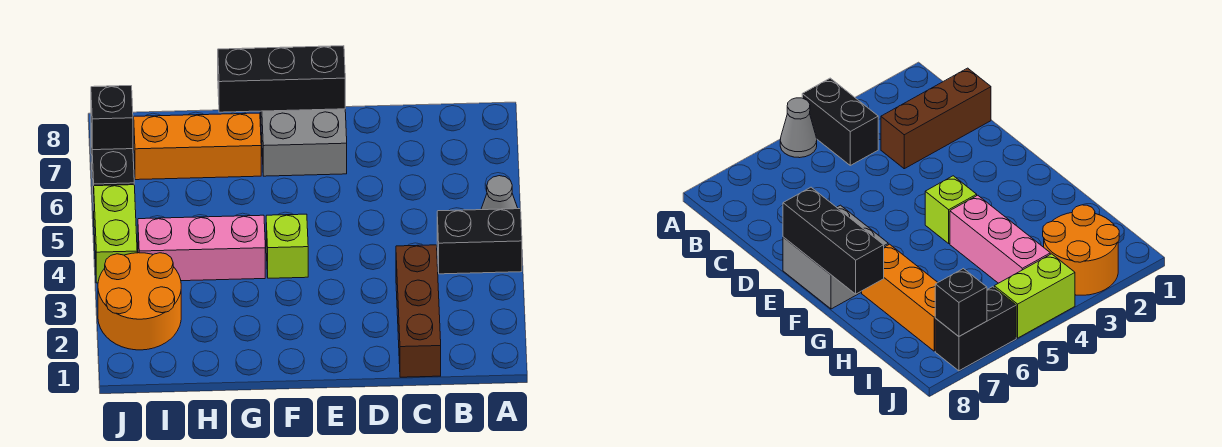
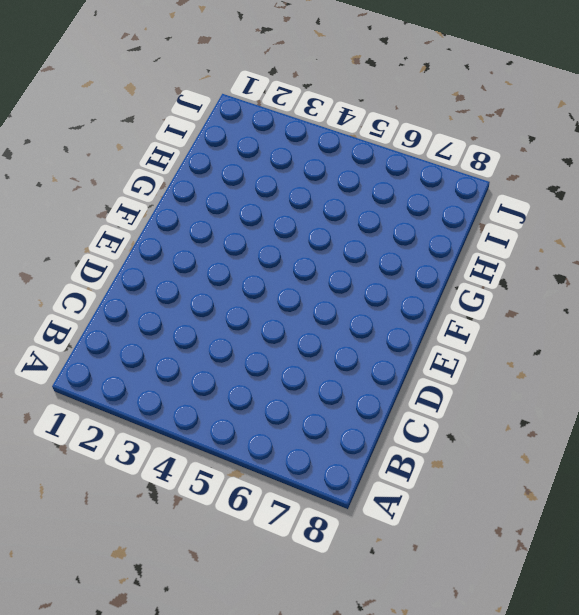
none -> black 1x2 brick [437,209,522,274]
none -> grey 1x1 cone [481,176,518,210]
none -> brown 1x3 brick [396,245,441,377]

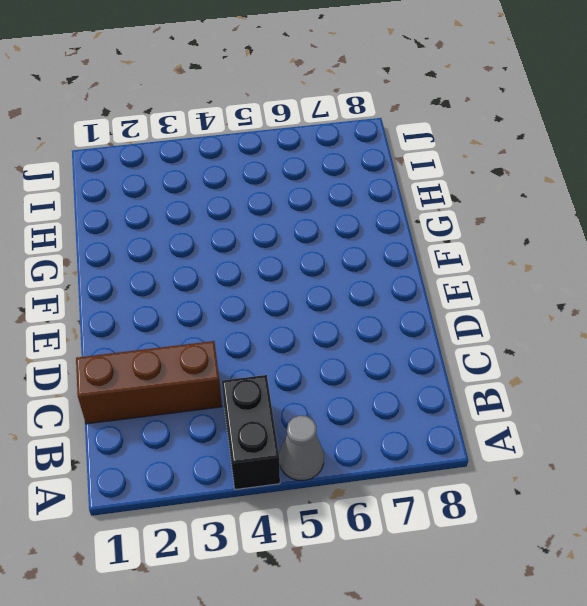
none -> grey 2x2 brick [261,109,347,176]
none -> lime 1x1 brick [266,214,308,278]
none -> pink 1x3 brick [138,215,265,281]

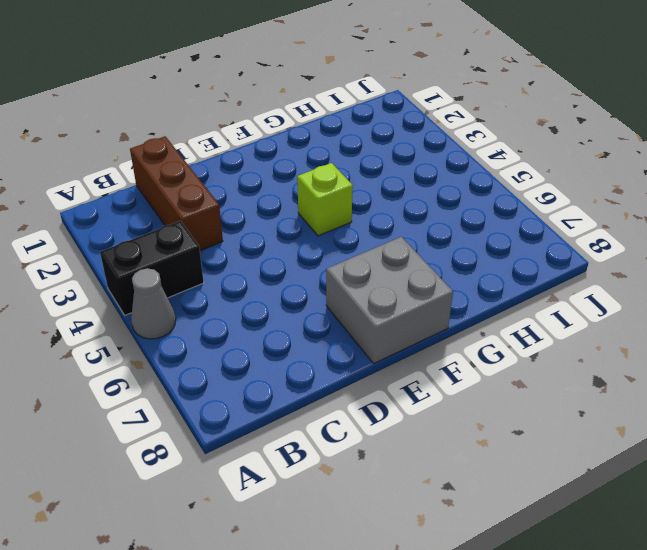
none -> pink 1x3 brick [138,215,265,281]
none -> orange 1x3 brick [134,113,261,180]
none -> orange 2x2 round brick [98,253,181,350]

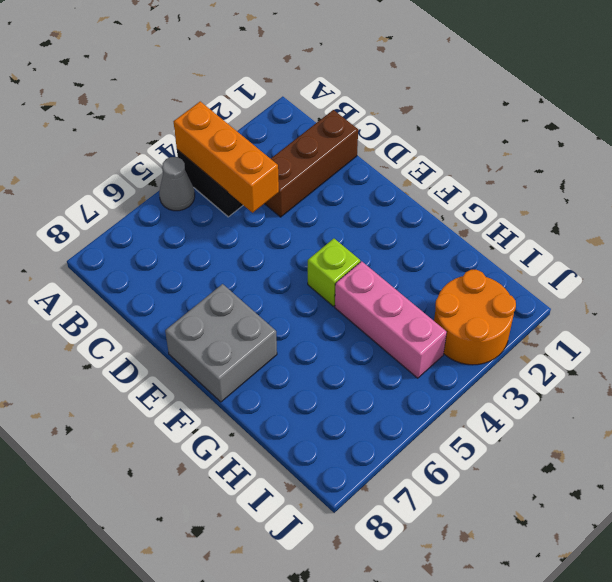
orange 1x3 brick [174,101,279,213] -> orange 1x3 brick moved to [134,113,261,180]
none -> lime 1x2 brick [94,185,137,283]
none -> black 1x2 brick [91,131,134,210]
none -> black 1x3 brick [218,46,345,112]

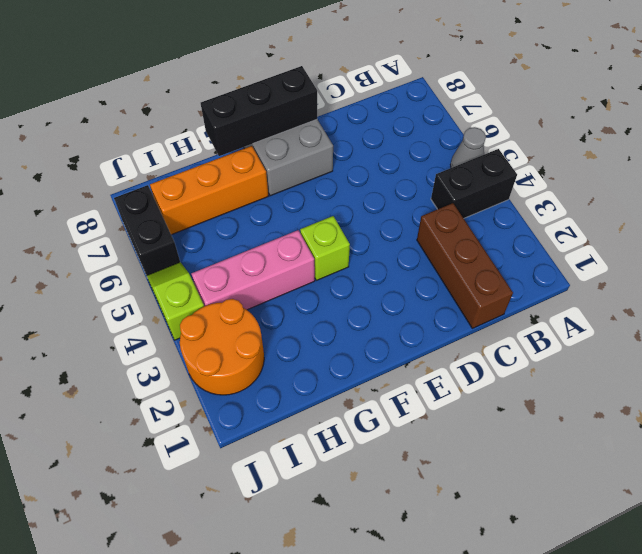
lime 1x2 slope [147,262,204,340] -> lime 1x2 brick [94,185,137,283]
none -> black 1x1 brick [91,86,133,150]

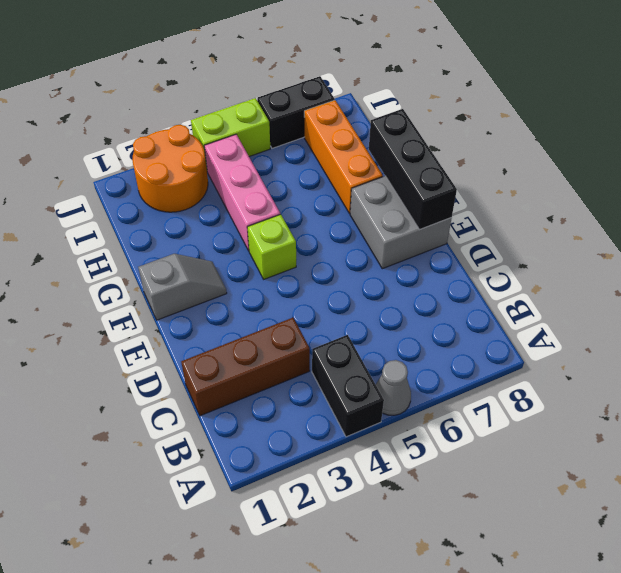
grey 1x2 slope [138,254,227,320] -> none
none -> black 1x1 brick [91,86,133,150]

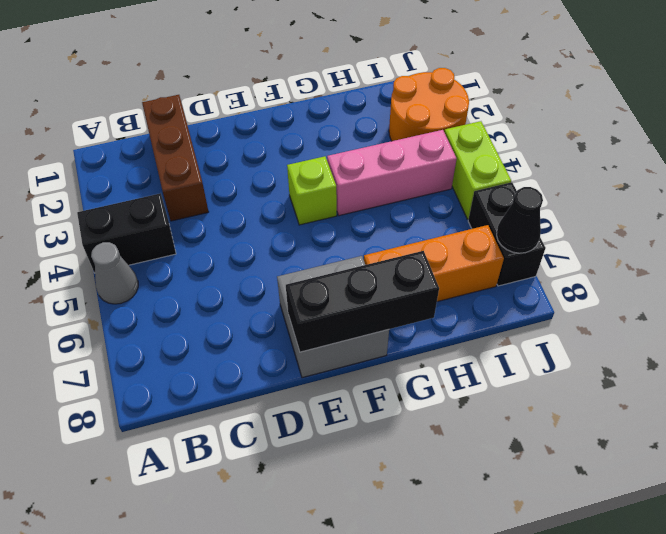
black 1x1 cone [497,187,543,253] -> black 1x1 brick [91,86,133,150]

